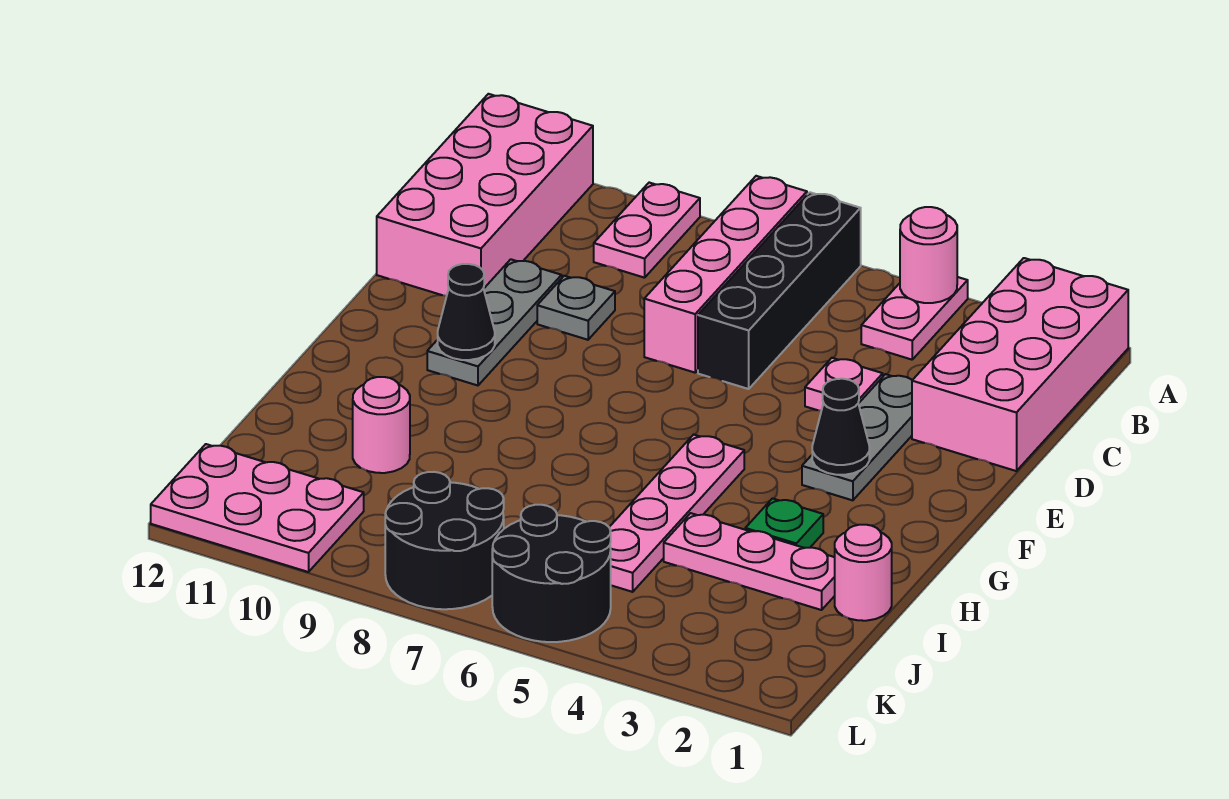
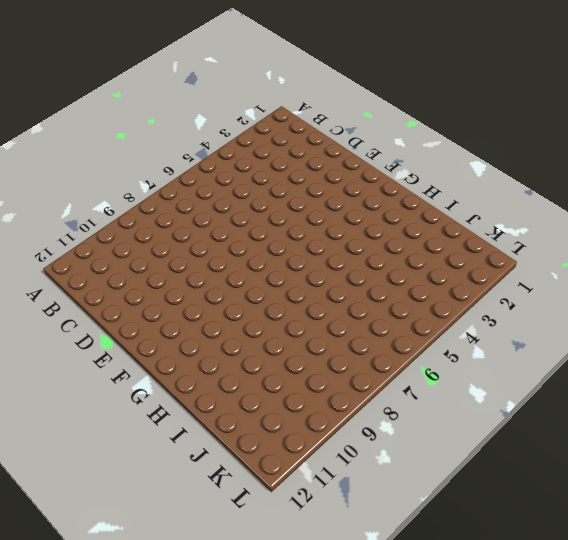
none -> pink 2x4 brick [912,258,1128,471]
none -> pink 1x2 plate [861,277,968,360]
none -> black 1x4 brick [698,192,861,389]

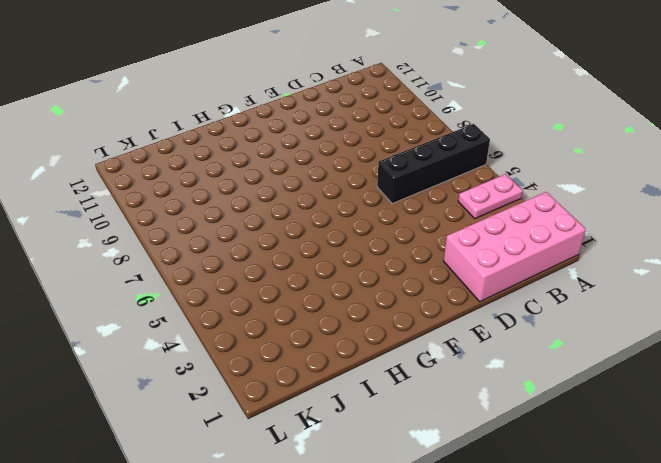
none -> pink 1x4 brick [644,176,807,373]
none -> pink 1x2 plate [594,183,700,278]
none -> pink 2x4 brick [377,94,593,296]

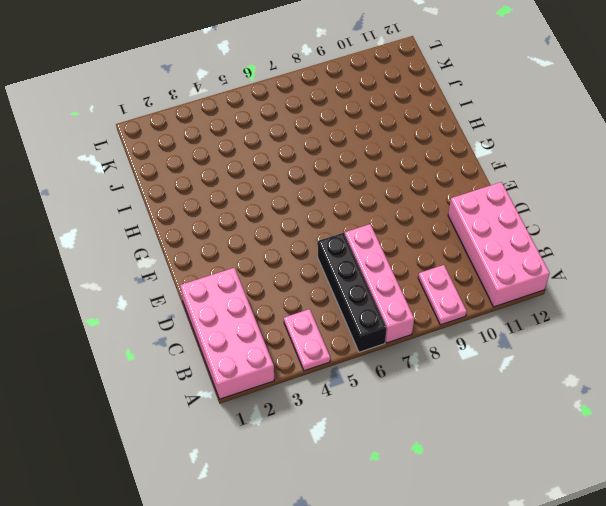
none -> grey 1x3 plate [802,374,912,500]
none -> pink 1x1 plate [805,358,883,411]
none -> grey 1x1 plate [537,276,615,340]

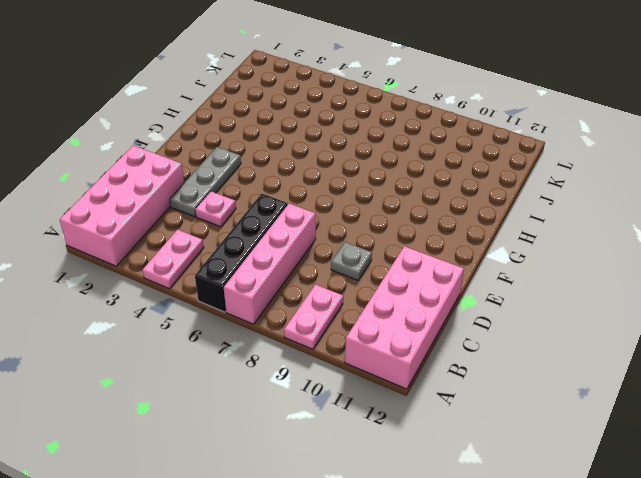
none -> grey 1x3 plate [427,259,562,385]
none -> pink 1x4 plate [609,435,744,592]
none -> green 1x1 plate [745,499,823,548]

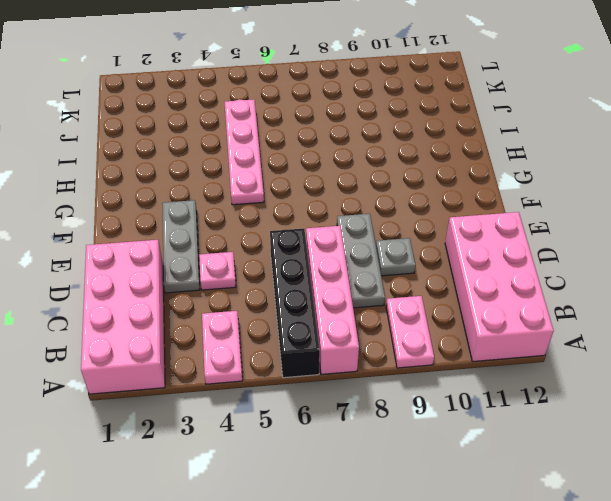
grey 1x3 plate [337,214,385,308] -> grey 1x3 plate moved to [427,259,562,385]
none -> green 1x1 plate [745,499,823,548]
none -> pink 1x1 round brick [835,525,892,621]
none -> pink 1x3 plate [664,513,835,610]

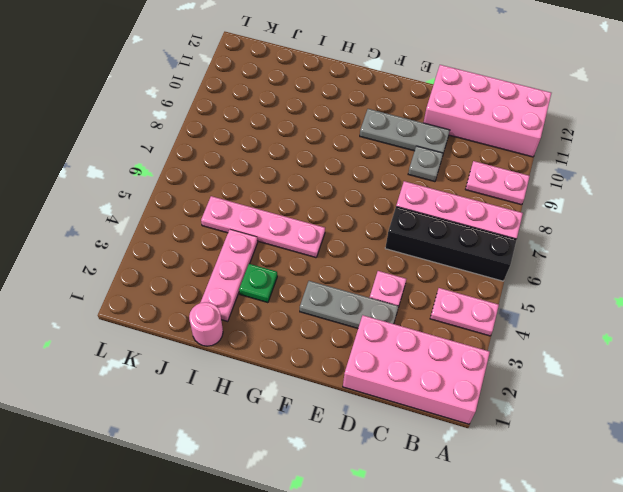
none -> pink 1x1 round brick [353,377,410,473]
none -> black 2x2 round brick [492,505,611,642]
none -> black 2x2 round brick [385,472,504,609]

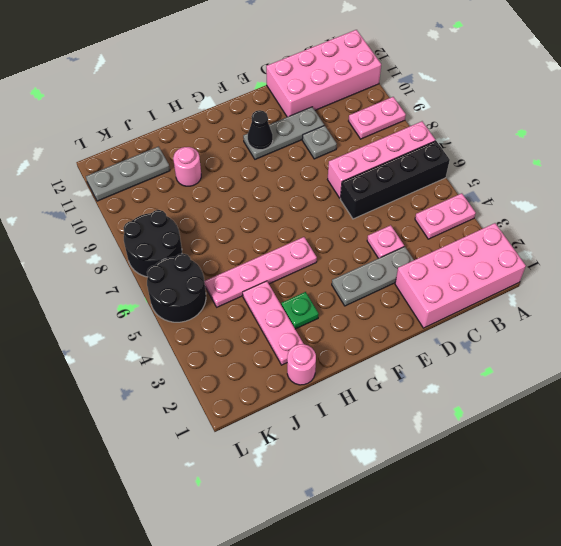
grey 1x3 plate [86,147,170,201] -> pink 2x3 plate [151,444,364,572]
none -> pink 1x1 round brick [900,207,957,303]
none -> black 1x1 cone [812,379,869,475]

